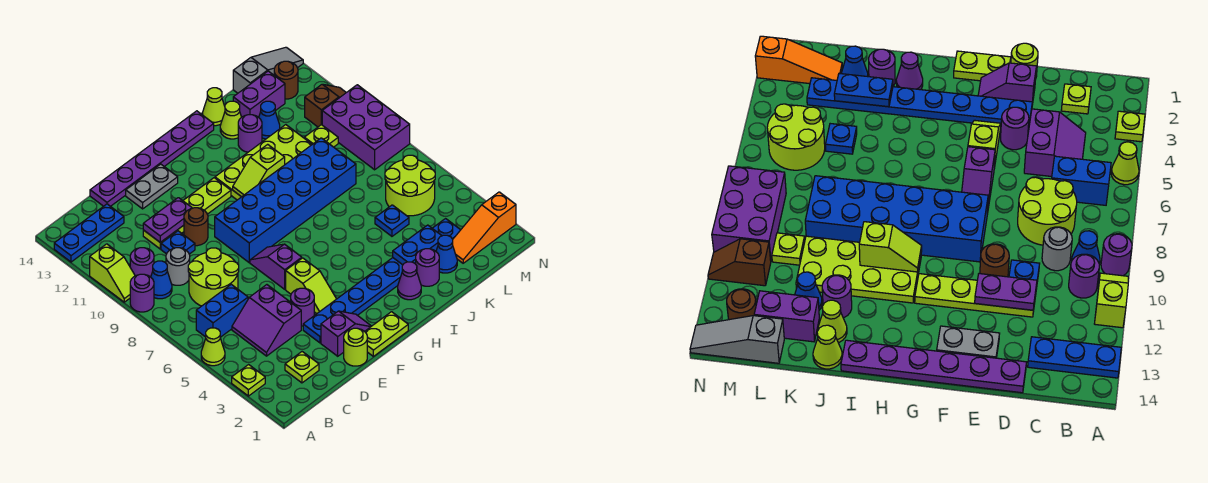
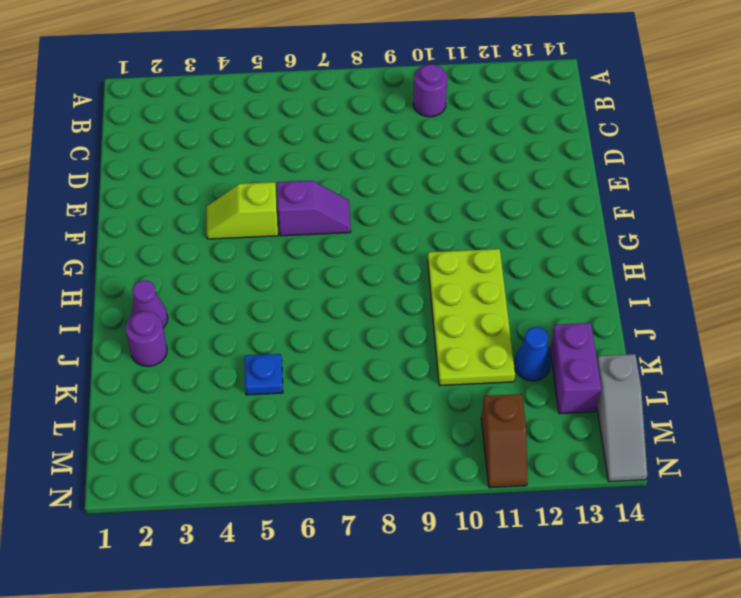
none -> lime 1x1 plate [232,365,265,396]
none -> lime 1x1 cone [201,328,225,366]
none -> purple 1x1 round brick [130,274,154,312]
none -> lime 1x2 slope [90,244,135,302]

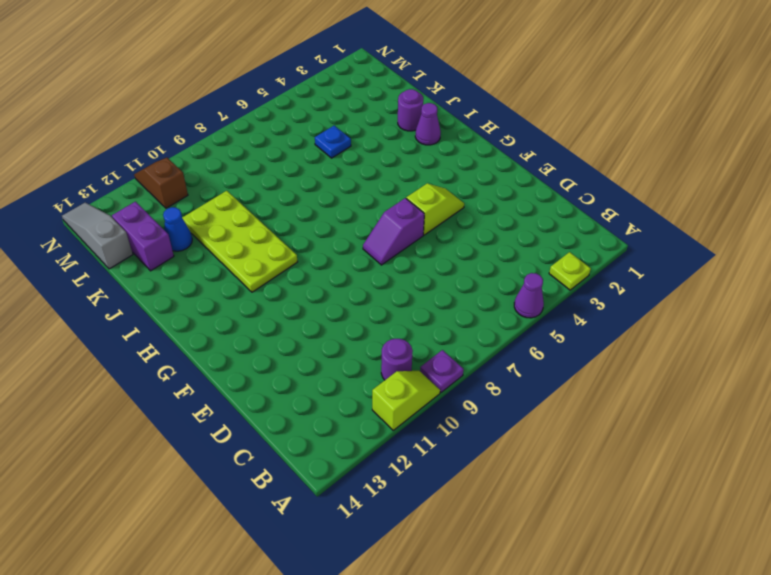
purple 1x1 cone [514,273,544,318] -> lime 1x1 cone [201,328,225,366]
purple 1x1 plate [420,350,464,392] -> purple 1x1 round brick [130,274,154,312]
none -> blue 1x3 plate [54,204,124,262]
none -> blue 1x2 brick [196,284,248,337]
none -> blue 1x1 cone [151,261,172,299]
none -> lime 1x1 plate [285,352,319,383]

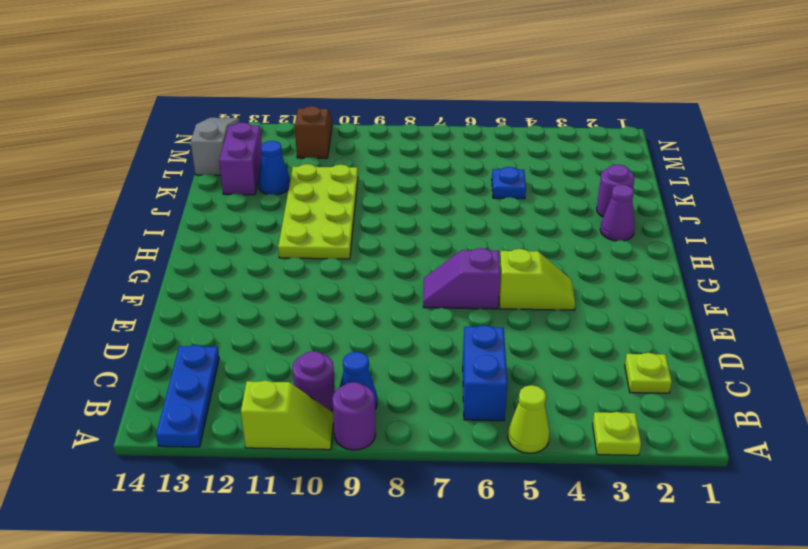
none -> purple 2x2 slope [232,285,301,356]
none -> lime 2x2 round brick [188,248,239,306]
none -> grey 1x1 round brick [166,248,190,285]
none -> blue 1x1 plate [161,231,195,254]

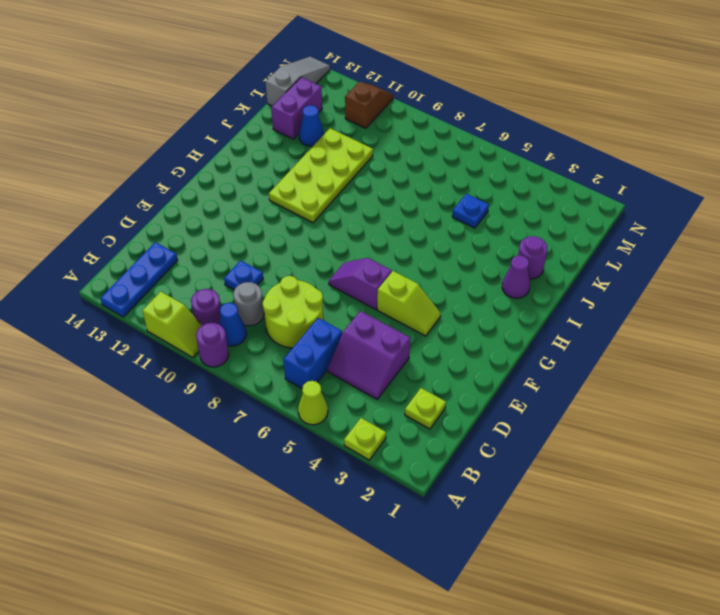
none -> lime 1x4 plate [143,178,231,249]
none -> purple 1x6 plate [90,111,214,206]
none -> lime 1x1 round brick [344,328,367,366]
none -> purple 1x2 slope [321,311,371,356]

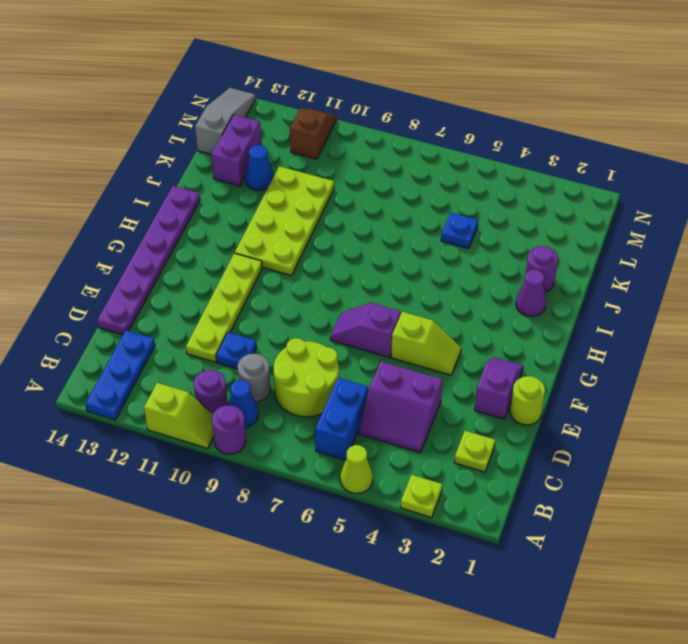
none -> blue 1x8 plate [303,219,461,343]
none -> purple 1x1 round brick [291,288,314,326]
none -> brown 1x1 round brick [184,208,208,246]
none -> grey 1x2 plate [126,164,178,209]

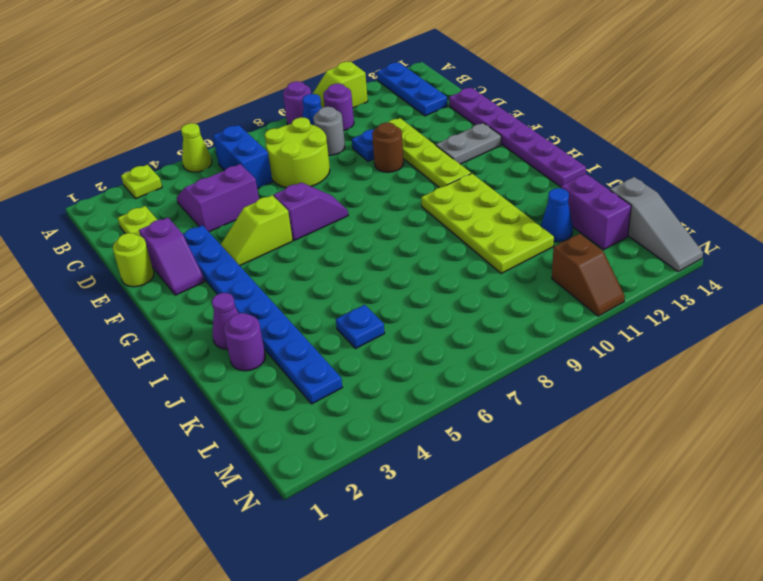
grey 1x2 plate [436,123,501,164] -> grey 1x2 plate turned to [126,164,178,209]
none -> purple 1x1 round brick [291,288,314,326]
none -> lime 1x2 plate [365,312,408,356]
none -> blue 2x6 brick [215,138,356,262]
none -> purple 1x1 round brick [238,115,262,152]

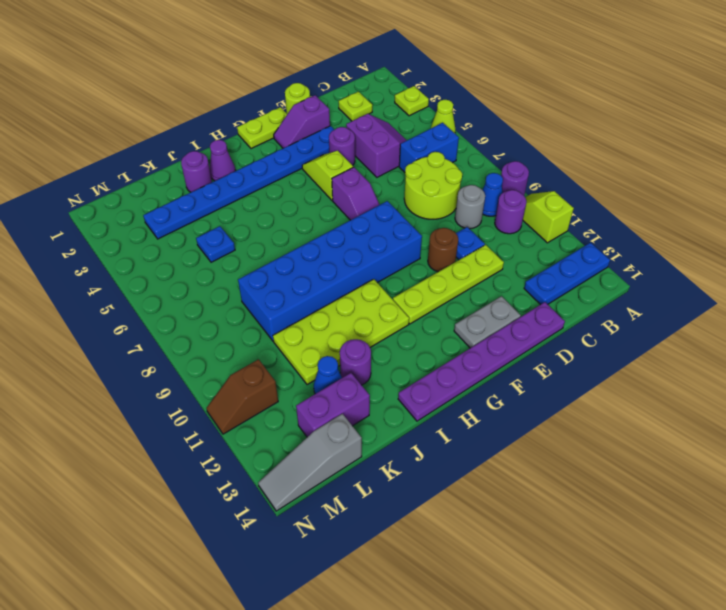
none -> lime 1x1 cone [220,101,241,139]
none -> lime 1x1 cone [203,88,225,126]
none -> blue 1x1 cone [436,235,457,273]
none -> orange 1x3 slope [453,192,516,263]

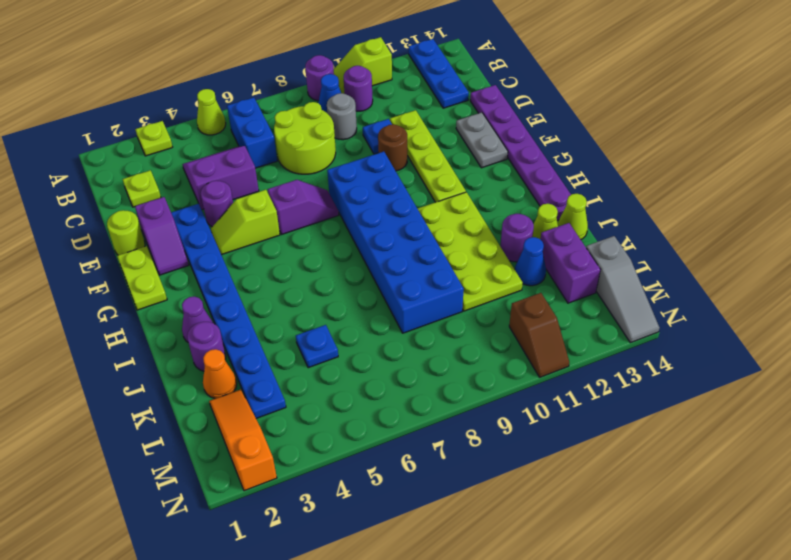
orange 1x1 cone [203,349,237,399] -> blue 1x1 cone [436,235,457,273]
none -> lime 2x2 round brick [385,155,435,216]
none -> lime 1x1 plate [304,125,338,147]
none -> purple 2x3 brick [322,85,410,170]
none -> brown 1x1 round brick [274,61,298,99]

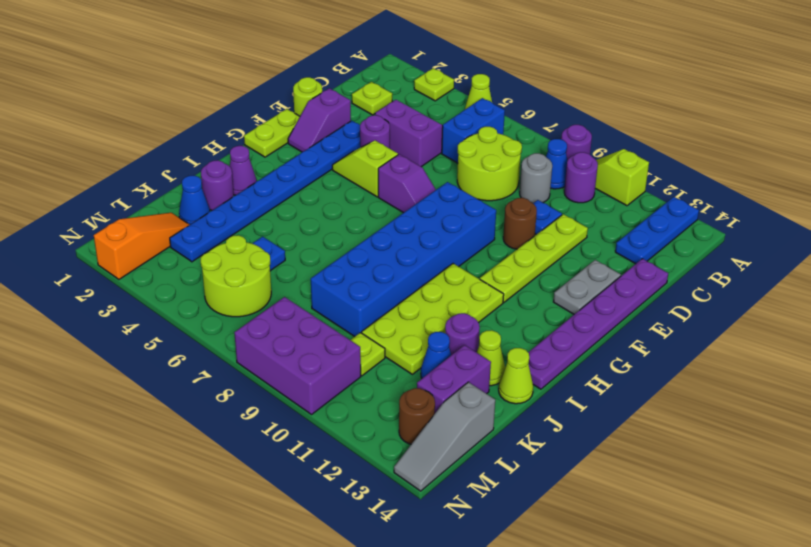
none -> brown 1x2 slope [305,84,346,127]
none -> purple 1x2 plate [143,198,192,242]
none -> lime 1x2 slope [233,144,285,197]
none -> blue 1x2 plate [393,225,442,265]

